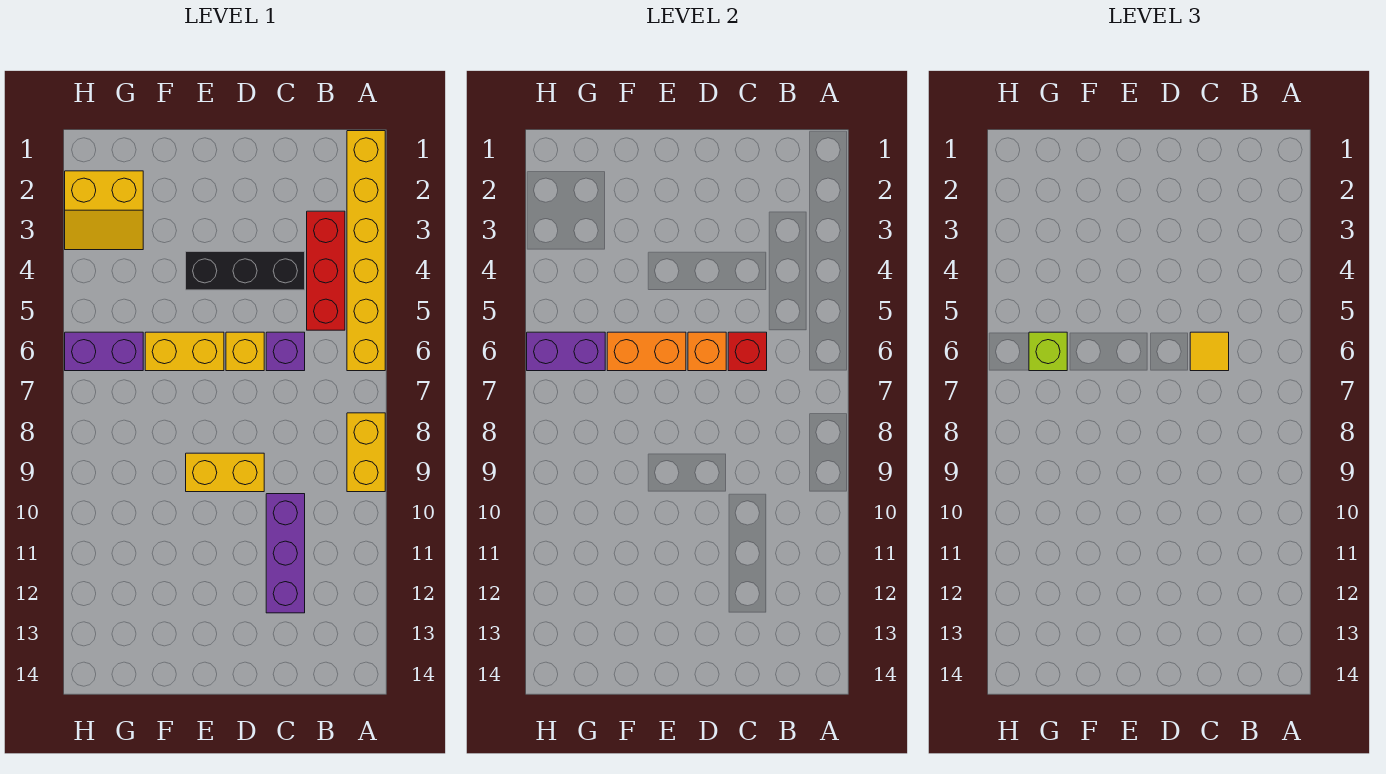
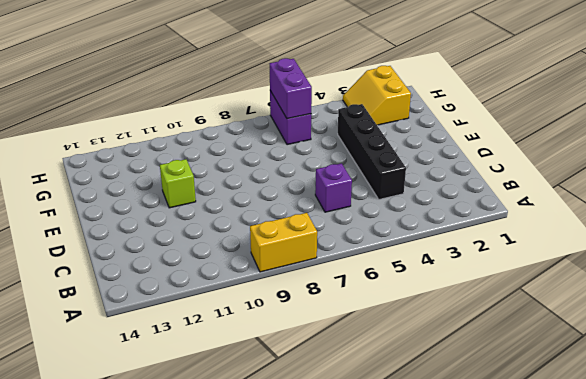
black 1x4 brick [338,104,406,200] -> black 1x3 brick [186,252,305,290]
lime 1x1 brick [160,159,196,208] -> lime 1x1 brick moved to [1029,332,1067,371]
none -> yellow 1x6 brick [347,131,385,371]
none -> red 1x3 brick [307,211,345,330]
none -> purple 1x3 brick [266,494,305,613]

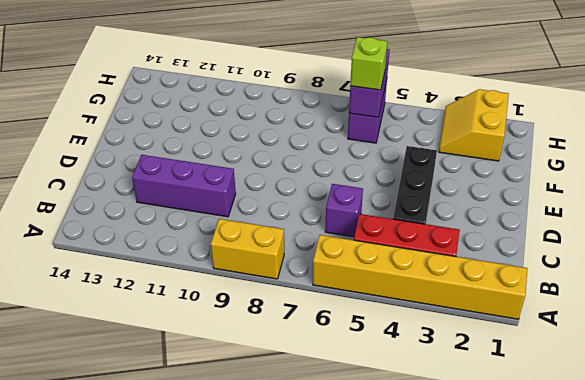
none -> yellow 1x1 brick [226,332,264,371]
none -> yellow 1x2 brick [186,453,264,492]
none -> yellow 1x2 brick [145,332,224,371]

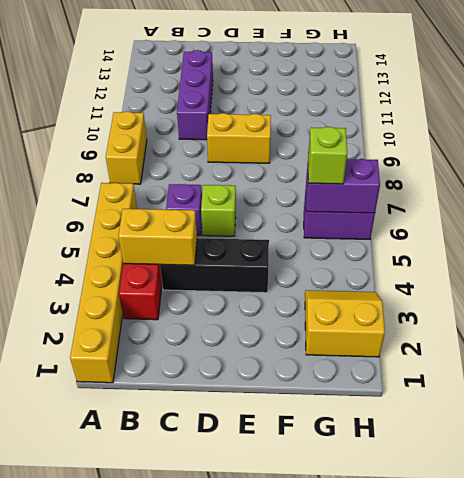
yellow 1x2 brick [118,209,197,265] -> yellow 1x2 brick moved to [145,332,224,371]
lime 1x1 brick [201,185,236,236] -> yellow 1x1 brick [226,332,264,371]
none -> red 1x1 brick [728,332,767,371]
none -> orange 1x1 brick [688,332,726,371]
none -> orange 1x2 brick [607,332,686,371]

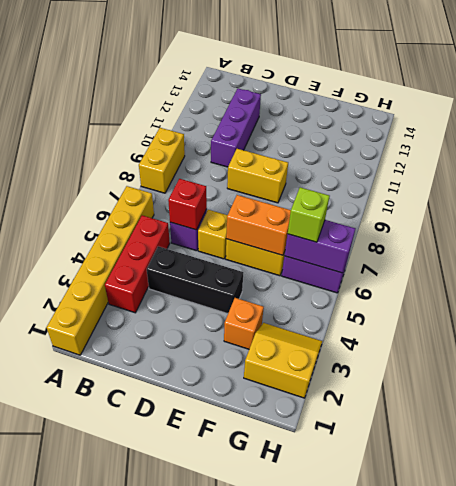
orange 1x1 brick [224,298,264,349] -> orange 1x1 brick moved to [688,332,726,371]
none -> yellow 1x1 tile [1190,332,1229,371]

